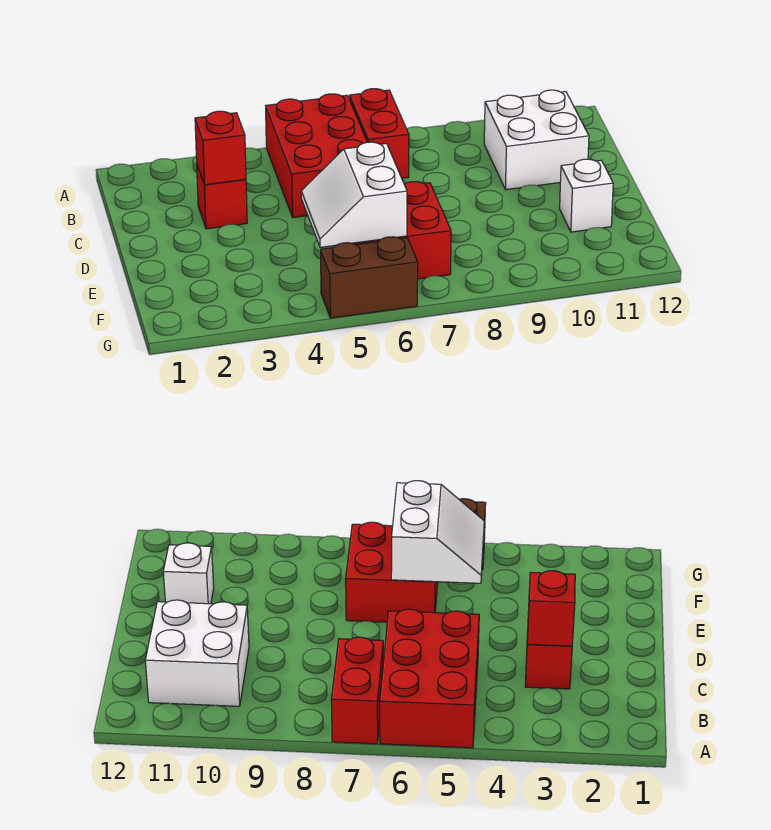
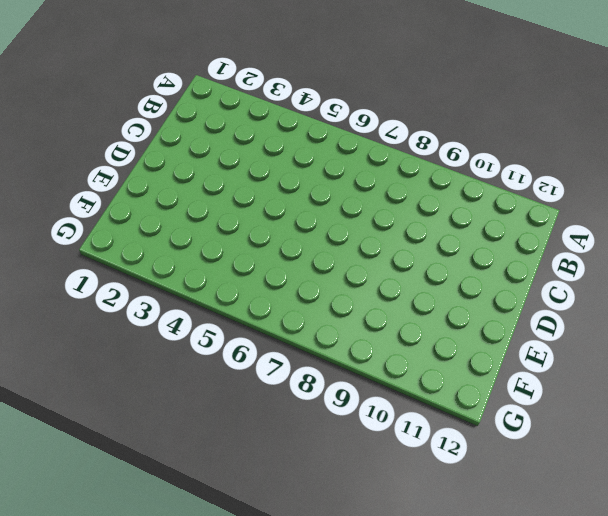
none -> red 2x3 brick [266,94,367,217]
none -> red 1x2 brick [350,89,409,178]

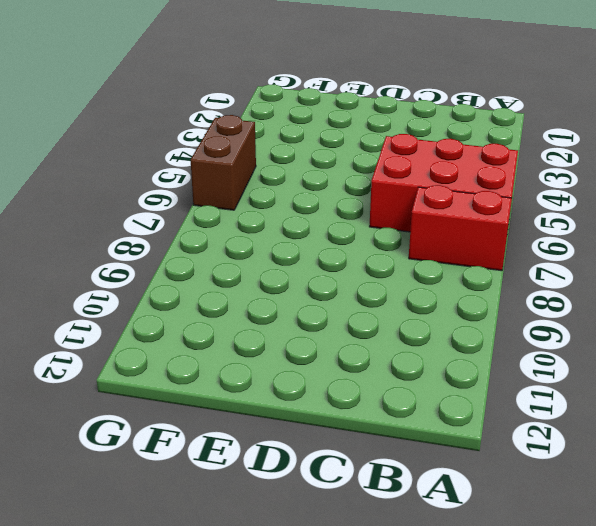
none -> white 2x2 brick [484,90,589,190]
none -> red 1x1 brick [197,165,247,229]

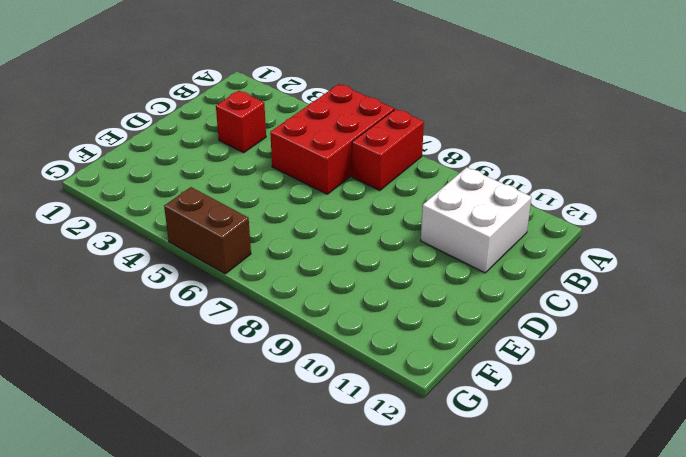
none -> red 2x2 brick [353,182,451,279]
none -> white 1x1 brick [560,159,613,232]

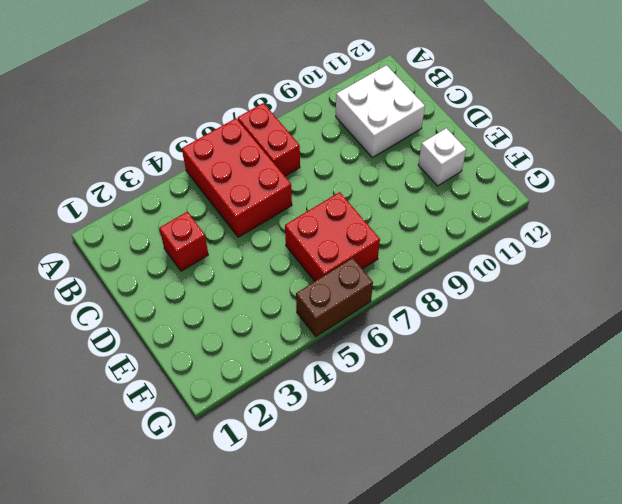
none -> red 1x1 brick [195,111,246,185]
none -> white 2x2 slope [301,142,407,247]

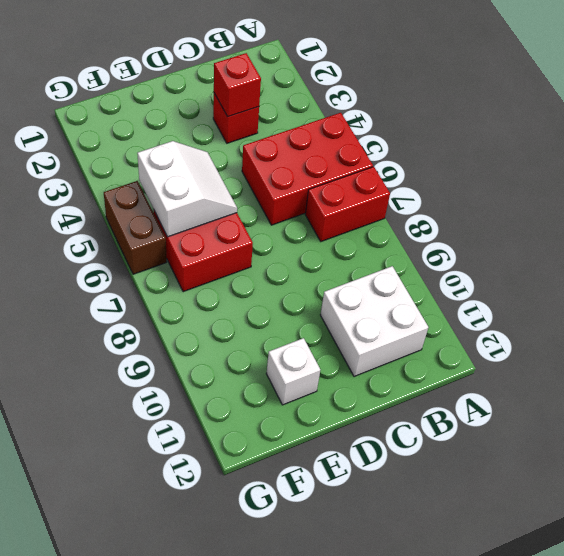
white 2x2 slope [137,141,237,237] -> white 2x2 slope turned to [301,142,407,247]

